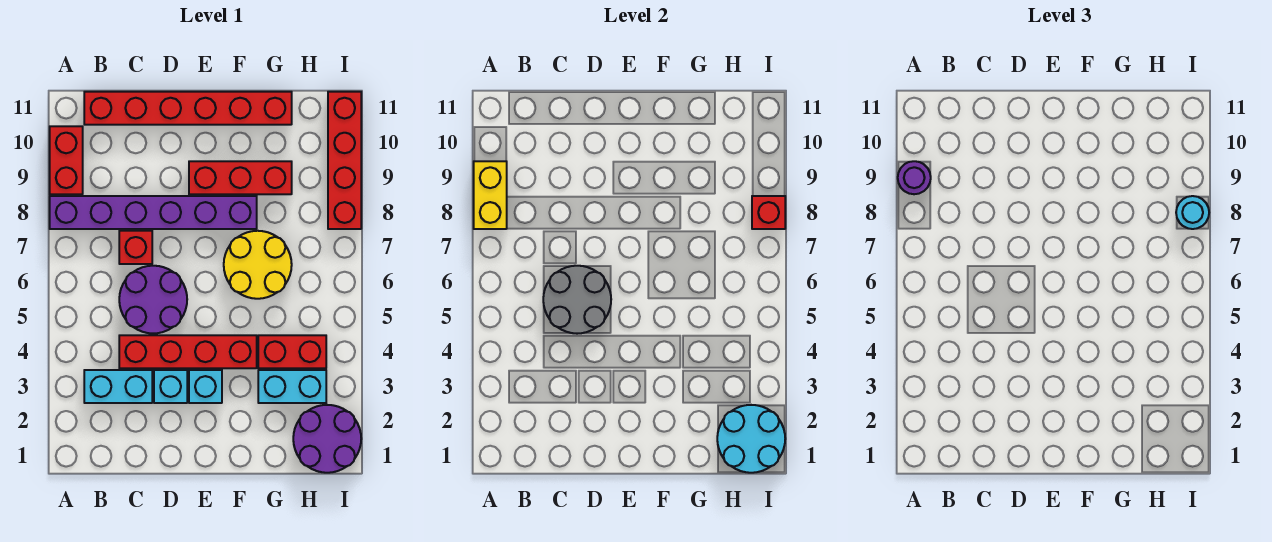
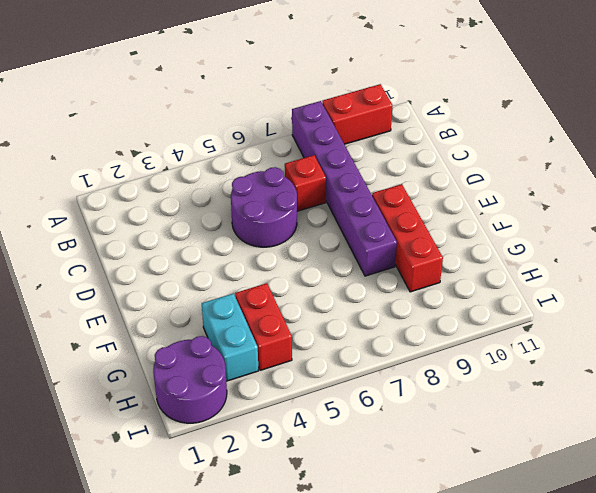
none -> cyan 1x2 brick [84,370,152,403]
none -> red 1x6 brick [84,92,292,125]
none -> red 1x4 brick [119,335,257,368]

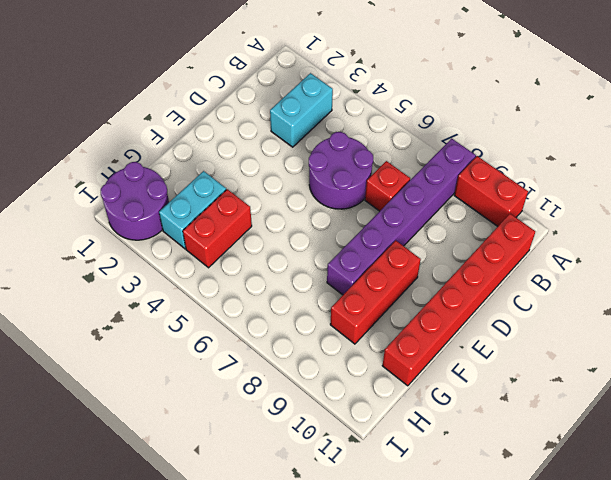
none -> red 1x4 brick [119,335,257,368]
none -> cyan 1x1 brick [154,370,187,403]
none -> cyan 1x1 brick [189,370,222,403]

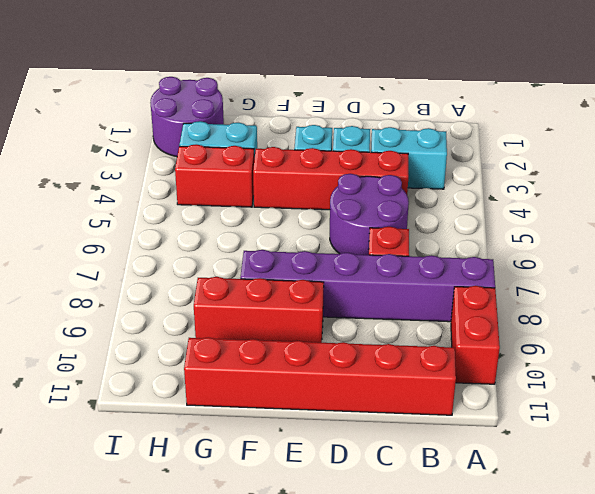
none -> yellow 2x2 round brick [224,231,292,299]
none -> red 1x4 brick [328,92,361,229]
none -> yellow 1x2 brick [474,161,507,229]

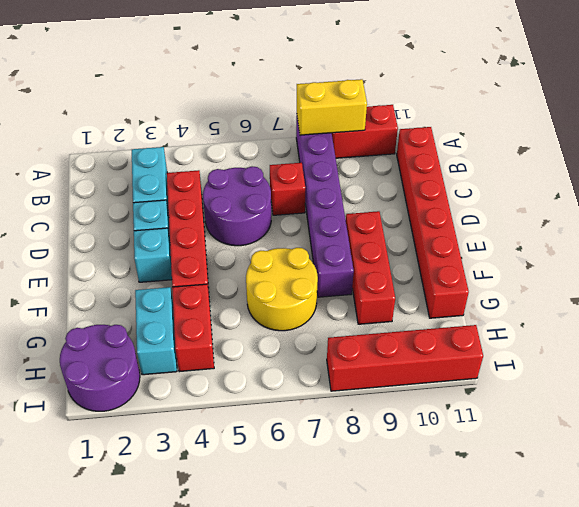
none -> grey 2x2 round brick [543,266,611,334]
none -> cyan 2x2 round brick [717,405,785,473]
none -> red 1x1 brick [752,196,785,229]

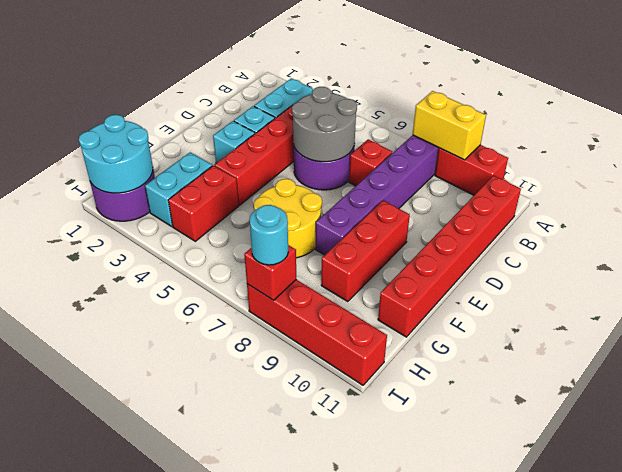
none -> purple 1x1 round brick [898,161,931,194]

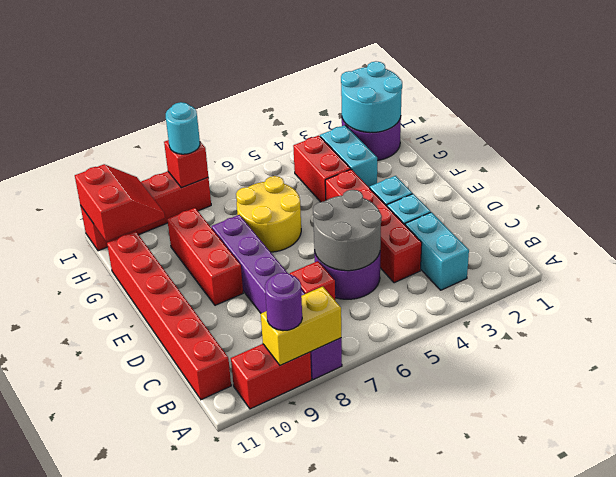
red 2x2 slope [75,164,165,242] -> none

